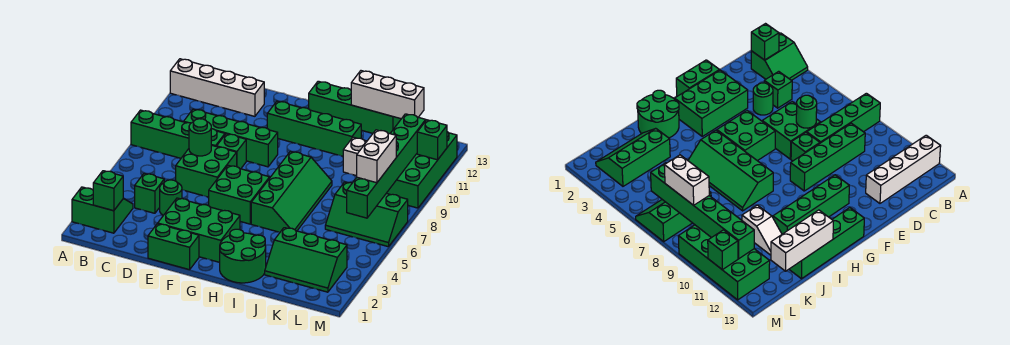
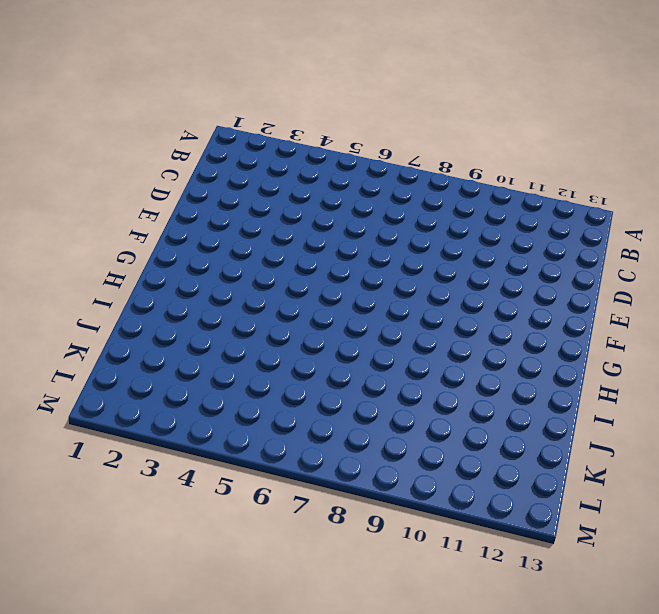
none -> green 2x2 slope [72,187,133,233]
none -> green 1x4 brick [131,110,225,158]
none -> white 1x4 brick [170,59,264,116]

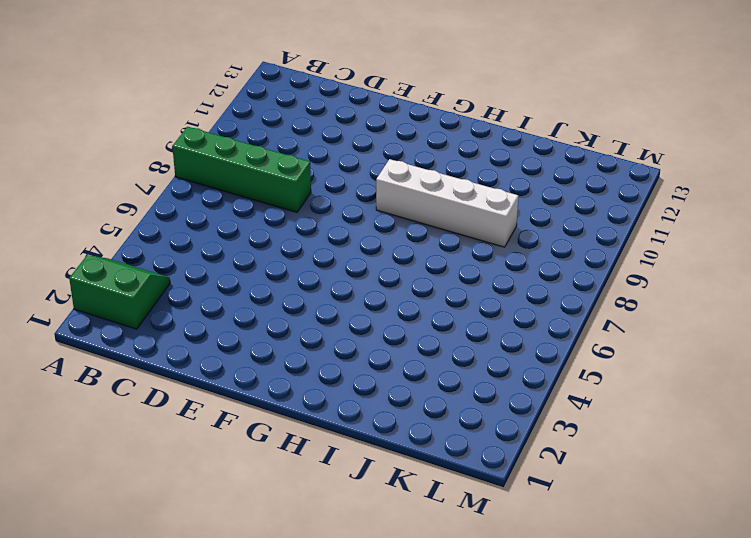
white 1x4 brick [376,159,518,247] -> white 1x4 brick moved to [170,59,264,116]
none -> green 1x1 brick [135,173,164,213]
none -> green 1x4 brick [184,109,278,167]
none -> green 1x1 round brick [160,180,182,215]

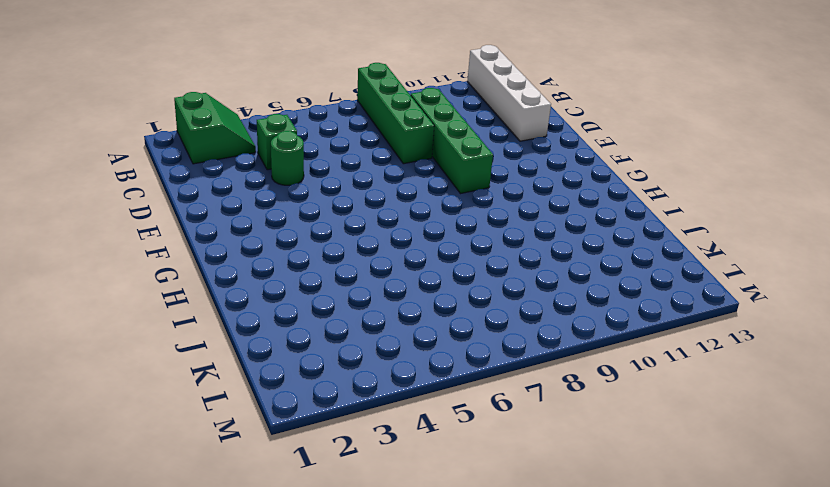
none -> green 2x2 brick [176,145,237,197]
none -> green 1x2 brick [148,224,199,270]
none -> green 2x3 brick [158,198,240,262]

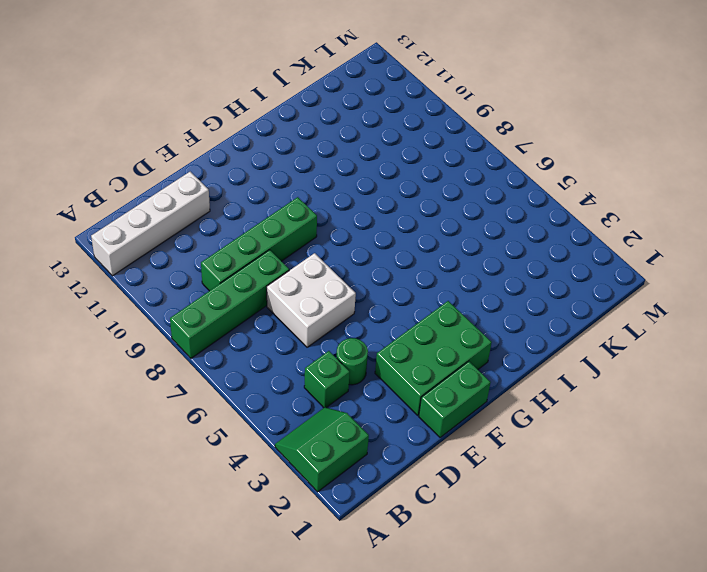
white 2x2 brick [267,253,356,347] -> green 2x2 brick [176,145,237,197]
none -> green 1x1 brick [217,134,246,169]
none -> green 2x2 brick [208,165,270,224]
none -> green 1x4 brick [267,101,362,156]

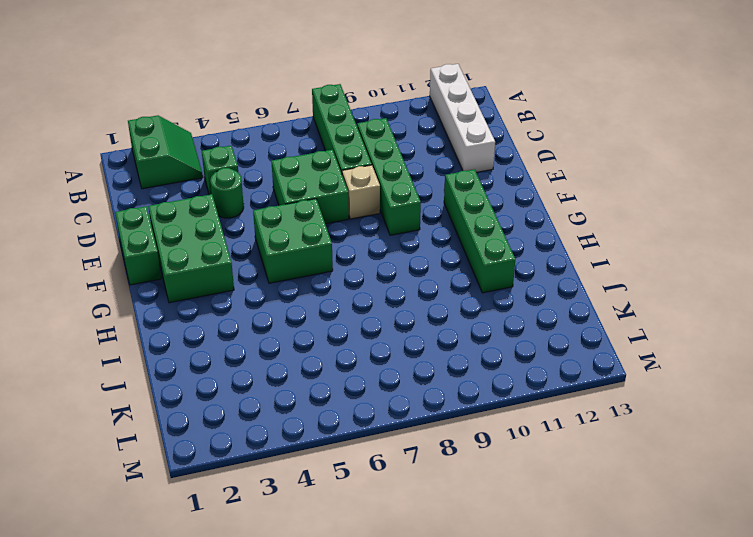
tan 1x1 brick [342,165,380,219] -> green 1x1 brick [217,134,246,169]
none -> green 1x4 brick [309,81,401,134]
none -> green 2x2 round brick [220,229,266,283]
none -> green 2x4 slope [251,151,332,232]

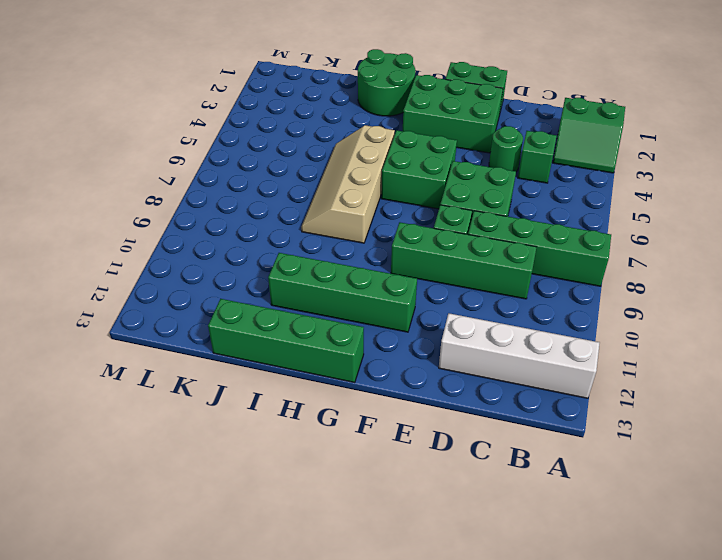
tan 2x4 slope [301,125,395,243] -> green 2x4 slope [251,151,332,232]
none -> green 2x3 slope [265,228,347,292]
none -> white 1x2 slope [343,137,367,176]
none -> green 2x3 slope [325,182,408,247]

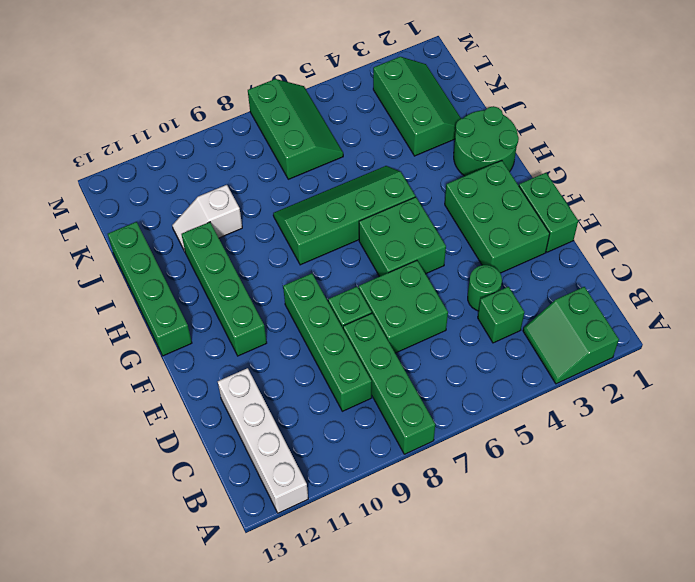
none -> green 2x4 brick [387,132,457,208]
none -> green 1x1 brick [93,171,123,211]
none -> green 1x1 round brick [189,119,211,156]

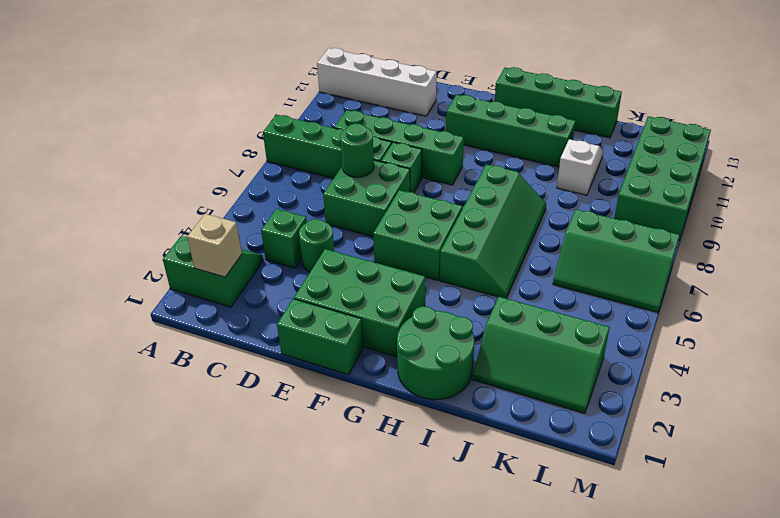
tan 1x1 brick [187,214,242,277] -> green 1x1 brick [93,171,123,211]
none -> white 1x3 brick [351,71,424,119]
none -> green 1x6 brick [347,114,426,218]
none -> green 1x1 brick [417,120,447,160]

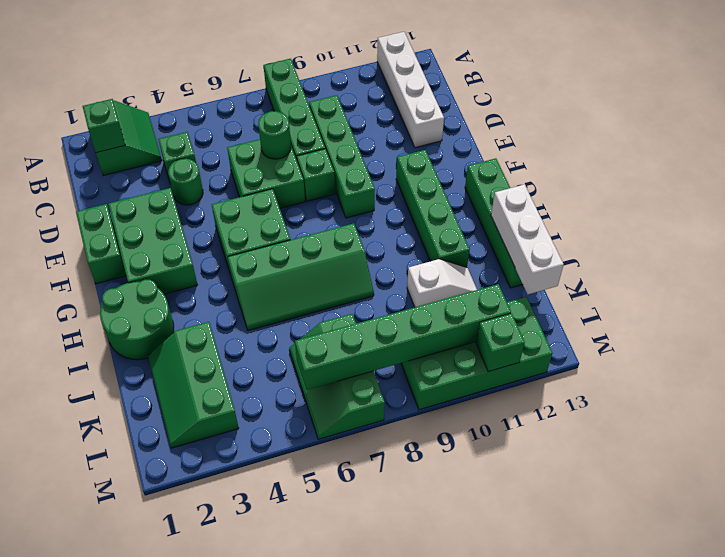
none -> white 1x2 brick [357,130,396,183]

